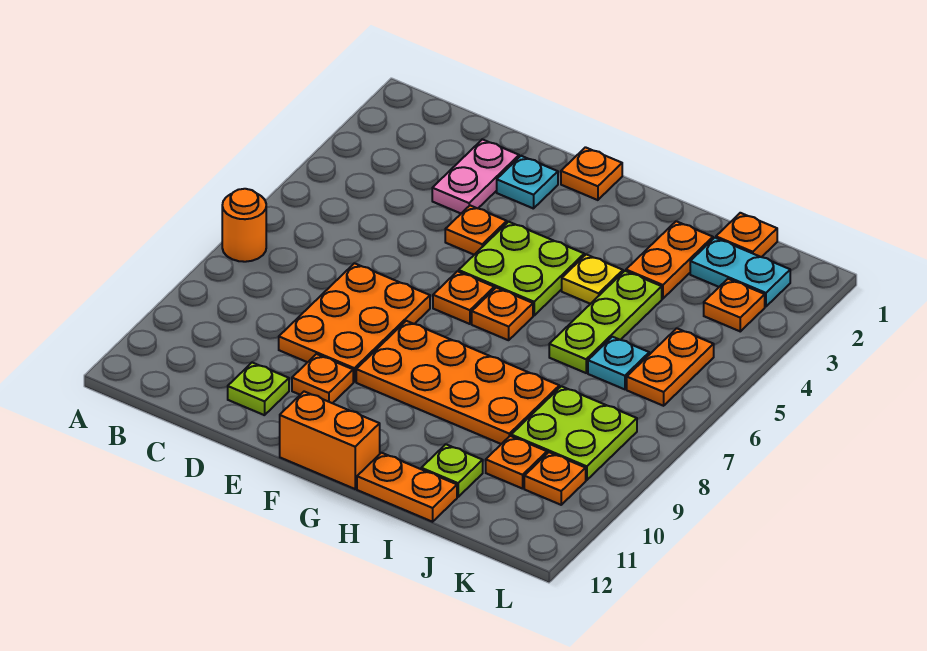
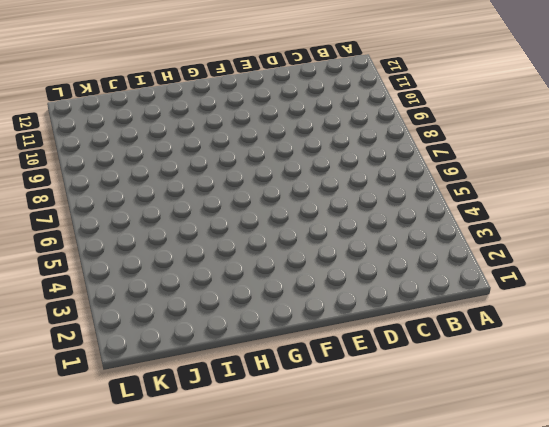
none -> orange 1x1 round brick [222,189,266,262]
none -> pink 1x2 plate [432,139,519,213]
none -> orange 2x3 plate [279,263,430,382]

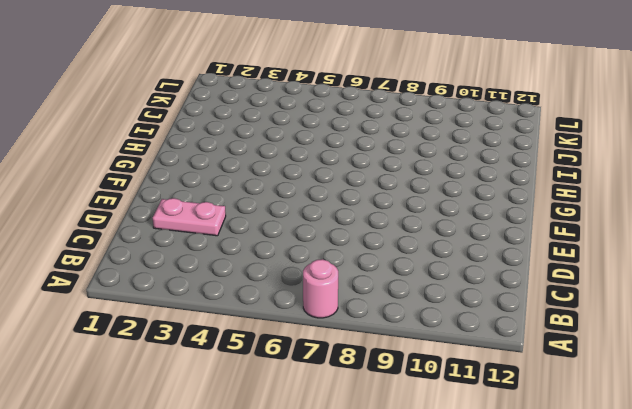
pink 1x1 round brick [303,259,338,318] -> orange 1x1 round brick [222,189,266,262]
none -> orange 2x3 plate [279,263,430,382]
none -> lime 1x1 plate [228,363,289,415]
none -> cyan 1x1 plate [497,156,558,209]

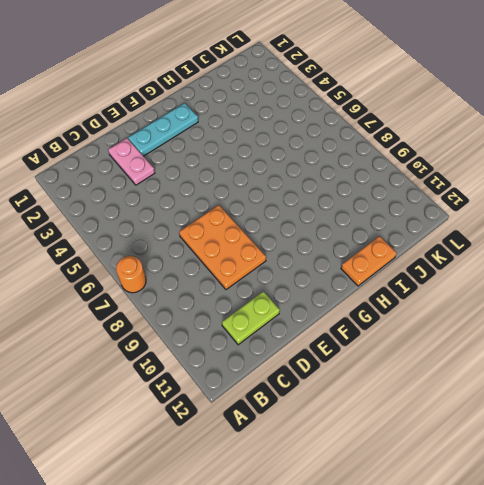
lime 1x2 plate [222,291,280,345] -> lime 1x1 plate [228,363,289,415]
cyan 1x3 plate [128,103,198,156] -> cyan 1x1 plate [497,156,558,209]
none -> orange 1x1 plate [445,206,507,255]
none -> orange 1x1 plate [292,354,353,403]
none -> orange 1x1 plate [561,147,622,200]

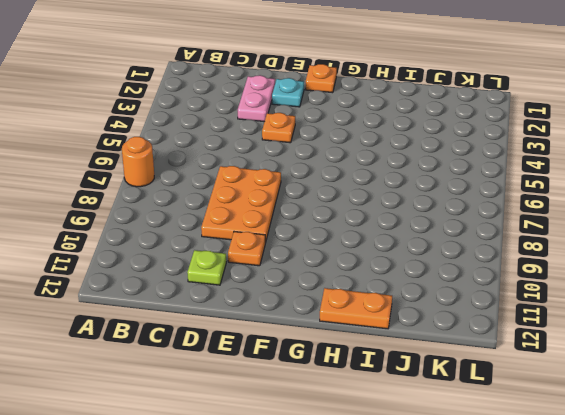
none -> lime 2x2 plate [459,222,584,315]
none -> orange 1x1 plate [433,271,494,324]
none -> orange 2x4 plate [356,321,559,444]

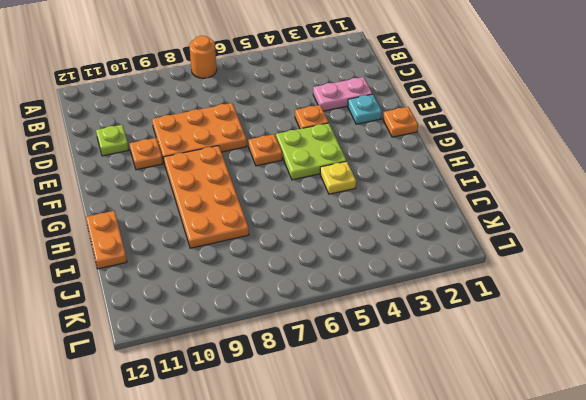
none -> orange 1x2 brick [280,392,380,489]
none -> orange 1x1 plate [472,288,533,340]
none -> orange 1x2 plate [626,221,713,299]

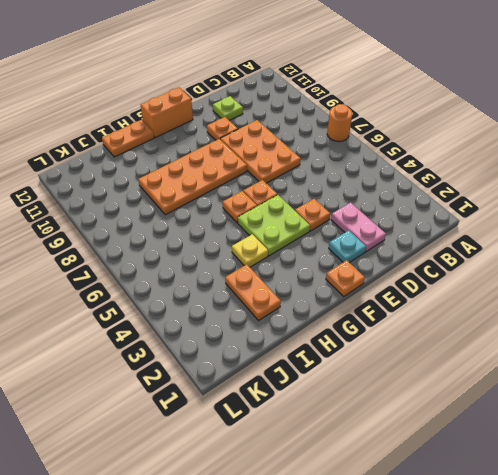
none -> lime 1x3 plate [549,271,662,373]
none -> lime 1x1 plate [421,444,483,497]
none -> orange 1x1 plate [716,213,777,257]

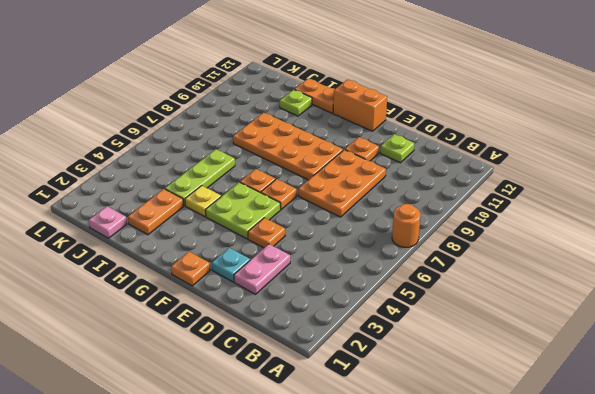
pink 1x1 plate [89,206,127,238] -> orange 1x1 plate [716,213,777,257]
none -> cyan 1x2 plate [690,238,790,307]
none -> cyan 1x1 plate [588,337,649,389]
none -> lime 2x2 plate [511,386,637,480]

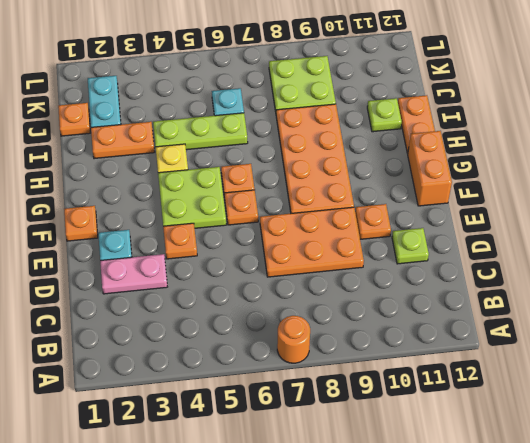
none -> orange 1x1 plate [486,436,547,489]
none -> orange 1x1 plate [704,279,765,331]
none -> orange 1x2 plate [627,328,714,406]

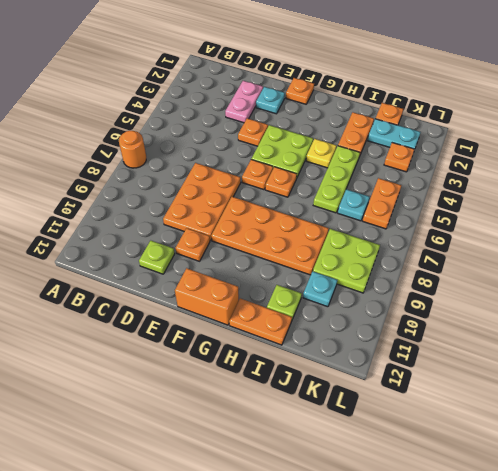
cyan 1x1 plate [303,271,337,307] -> orange 1x1 plate [486,436,547,489]
none -> orange 1x1 plate [524,452,586,505]

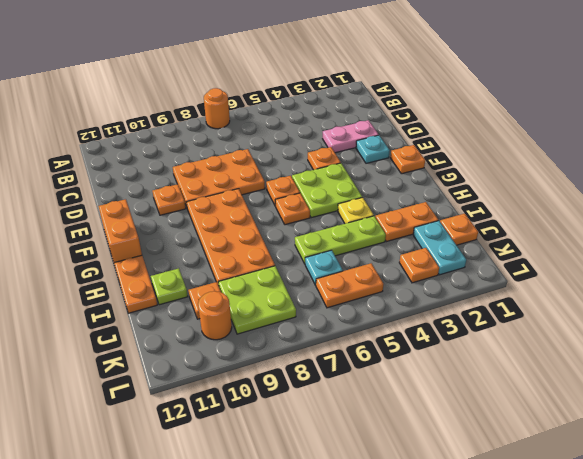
orange 1x1 round brick [198,291,232,340] -> orange 1x1 plate [524,452,586,505]
none -> lime 1x1 plate [228,363,289,415]

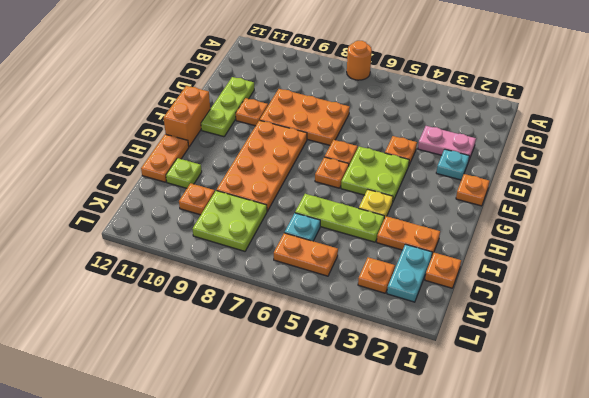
lime 1x3 plate [201,77,254,137] -> lime 1x1 plate [228,363,289,415]
none -> orange 1x1 plate [524,452,586,505]

